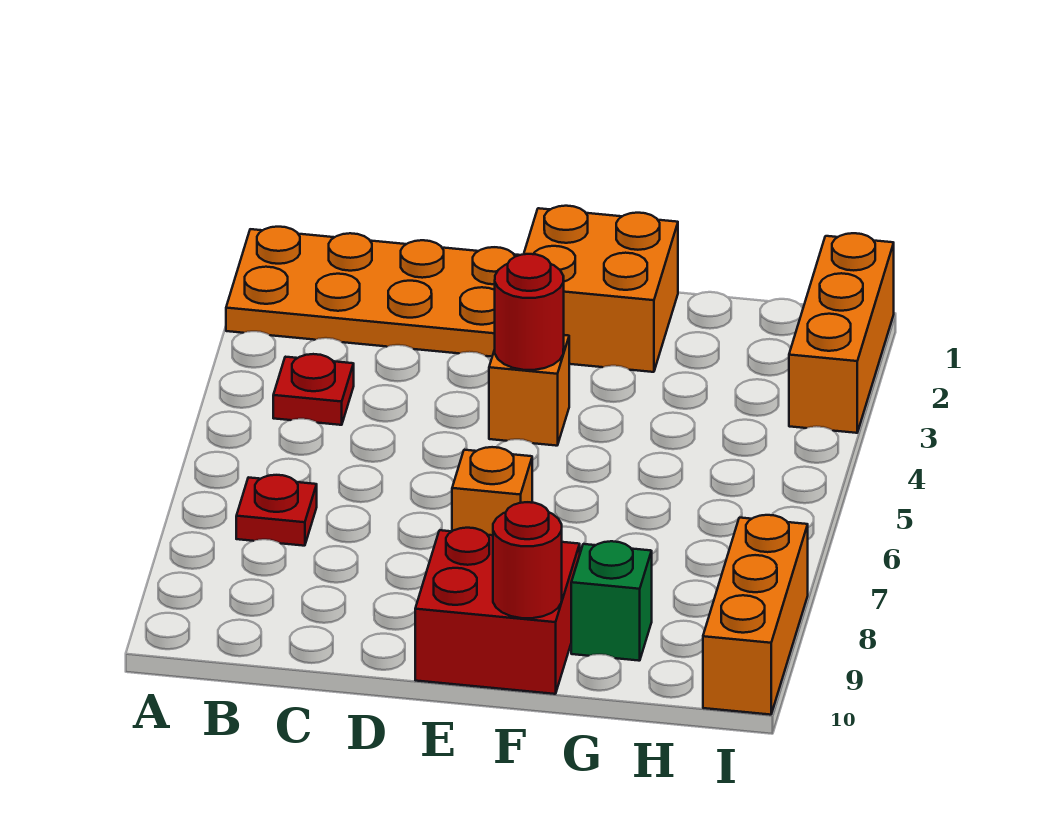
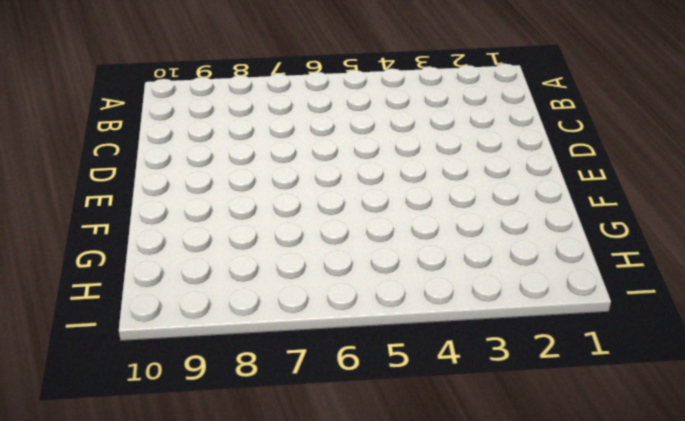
none -> orange 2x4 plate [226,227,519,357]
none -> red 1x1 plate [273,354,354,425]
none -> red 1x1 plate [236,475,317,546]

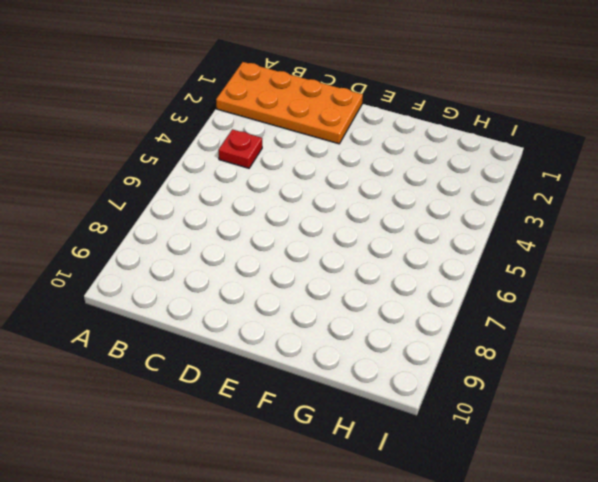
none -> red 1x1 plate [236,475,317,546]
none -> orange 2x2 brick [524,206,678,372]
none -> orange 1x1 brick [489,335,569,446]

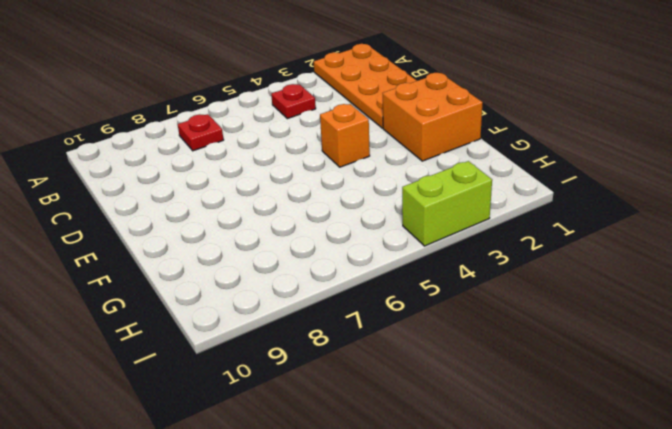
lime 1x2 brick [402,161,492,246] -> orange 1x3 brick [789,233,894,433]
none -> orange 1x1 brick [452,447,532,535]
none -> red 2x2 brick [415,528,580,694]
none -> green 1x1 brick [571,541,652,661]

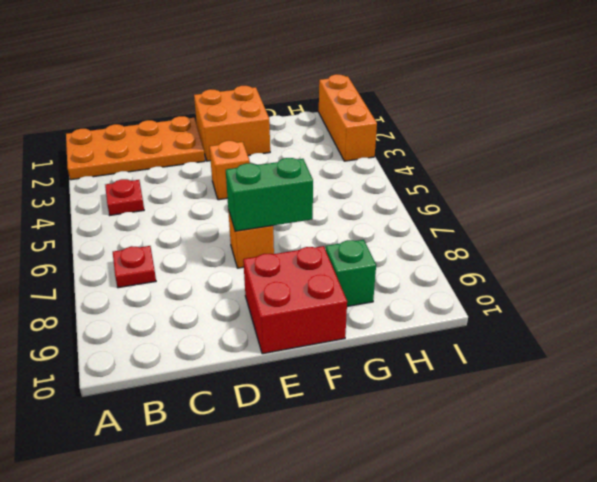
green 1x2 brick [226,158,313,231] -> none
none -> orange 1x3 brick [703,515,808,715]
none -> red 1x1 round brick [495,254,564,370]
none -> red 1x1 round brick [493,502,562,618]

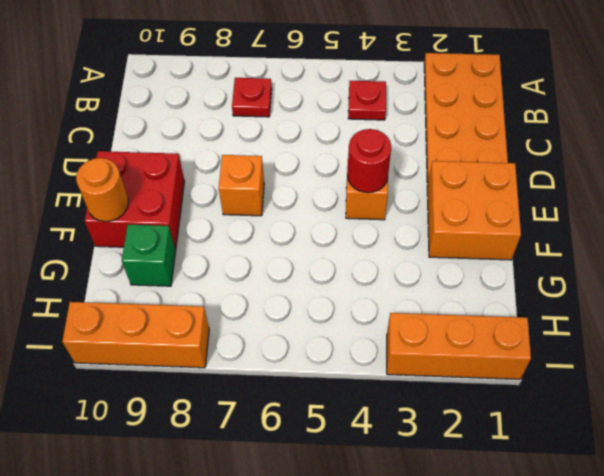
orange 1x1 round brick [76,158,128,222] -> red 1x1 round brick [493,502,562,618]

